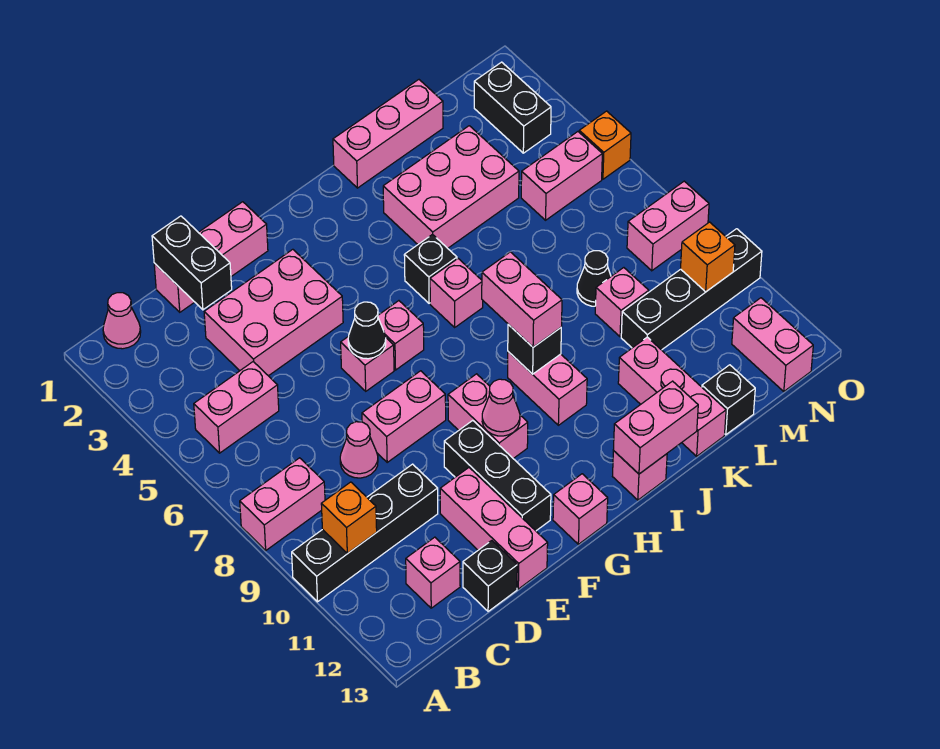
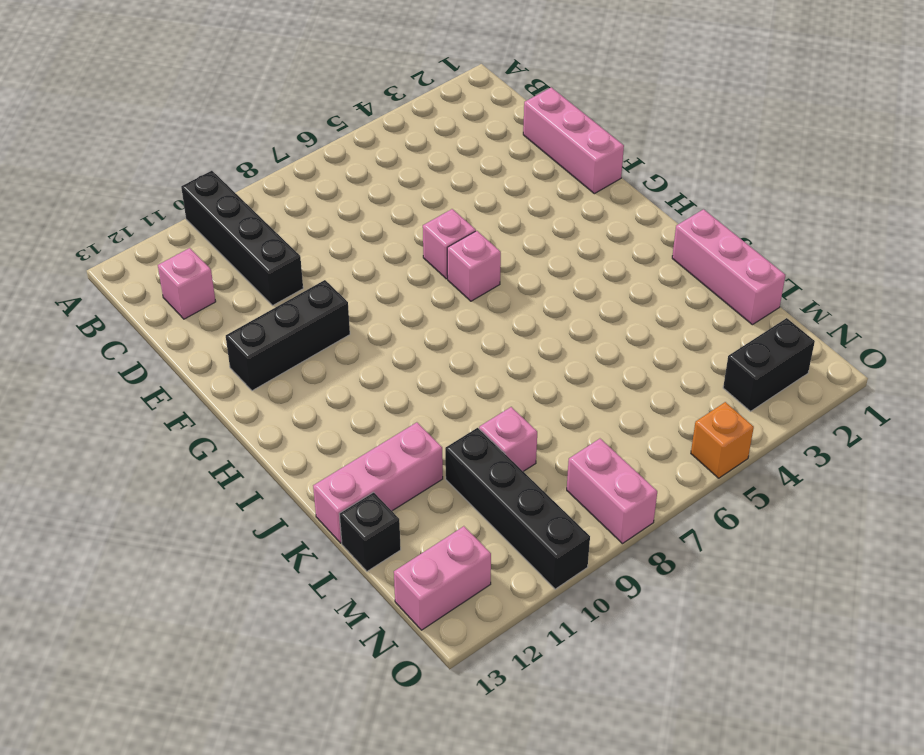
none -> pink 1x2 brick [240,458,325,550]
none -> pink 1x1 cone [103,293,141,349]
none -> pink 1x2 brick [194,362,279,453]
none -> pink 2x3 brick [204,249,343,376]

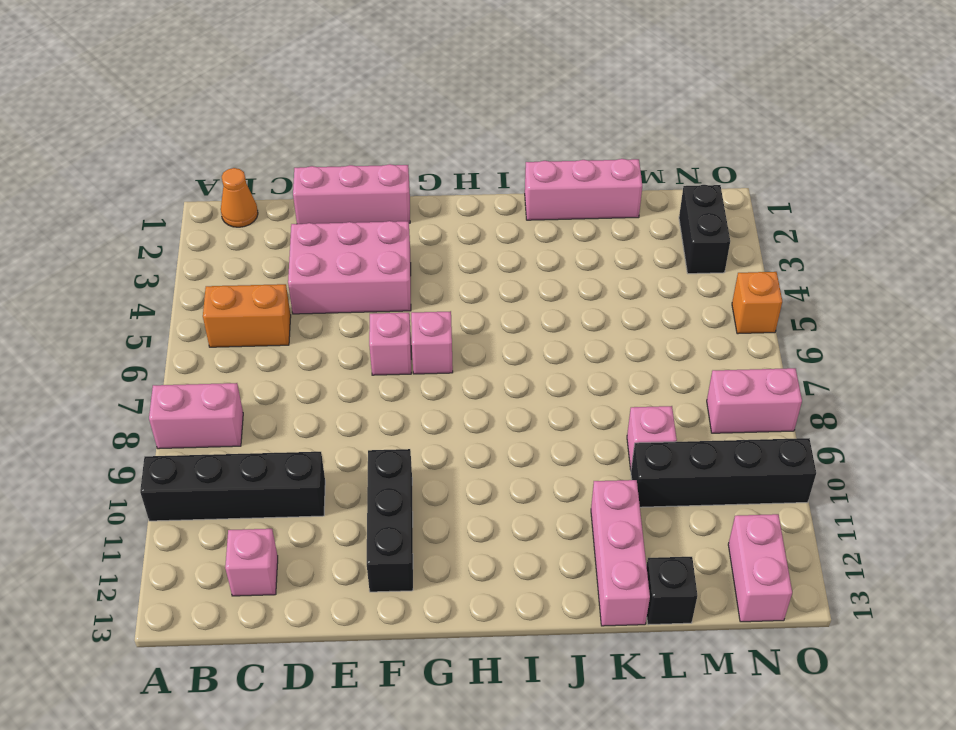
orange 1x1 cone [221,168,258,227] -> pink 1x1 cone [103,293,141,349]
orange 1x2 brick [203,284,291,347] -> pink 1x2 brick [194,362,279,453]
none -> pink 1x1 cone [340,422,378,478]
none -> black 1x1 brick [463,541,517,611]
none -> pink 1x2 brick [362,371,446,462]
none -> pink 1x3 brick [440,468,548,589]

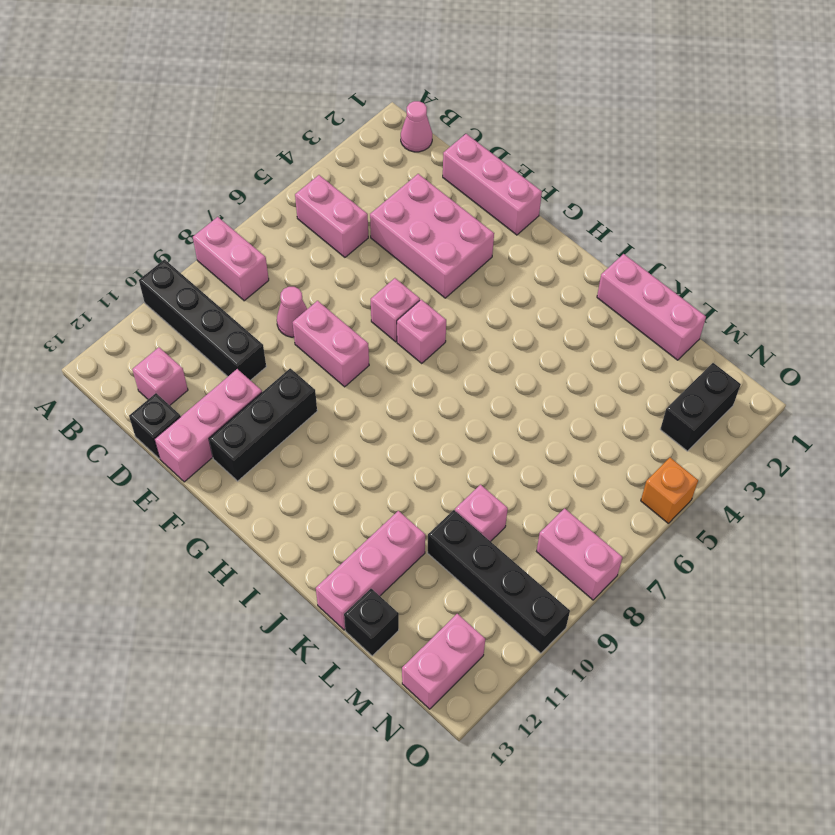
none -> pink 1x2 brick [448,374,528,459]
none -> pink 1x1 brick [553,474,608,544]
none -> black 1x1 brick [404,234,457,303]
none -> pink 1x1 brick [430,259,483,327]

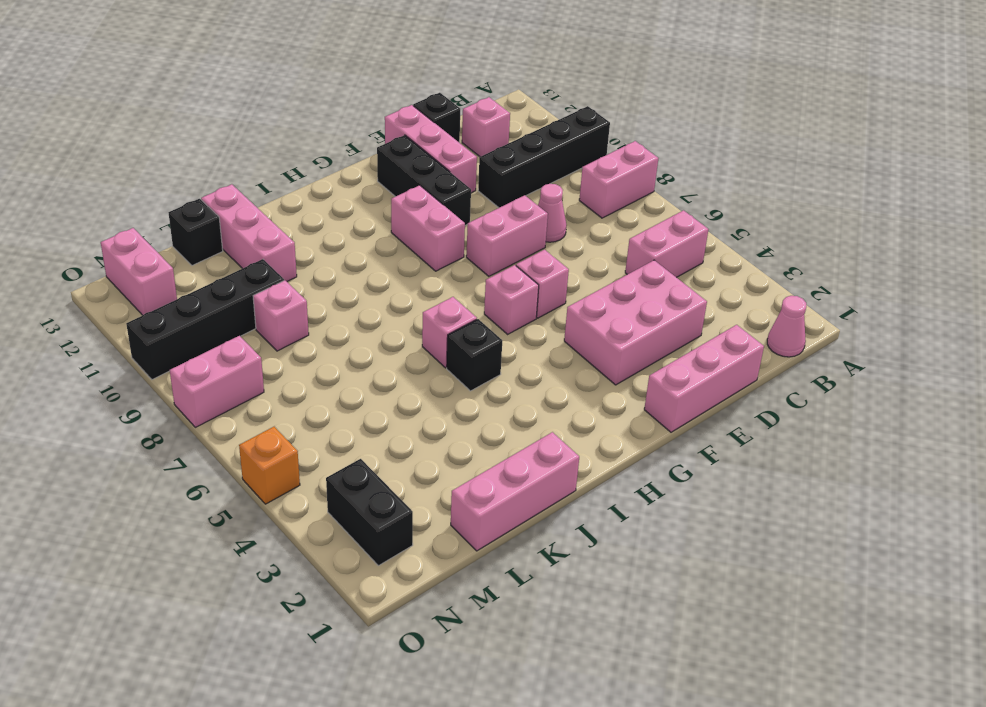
none -> pink 1x1 brick [553,474,608,544]
none -> pink 1x2 brick [508,352,587,425]
none -> pink 1x1 brick [613,451,667,500]
none -> pink 2x3 brick [383,126,519,248]

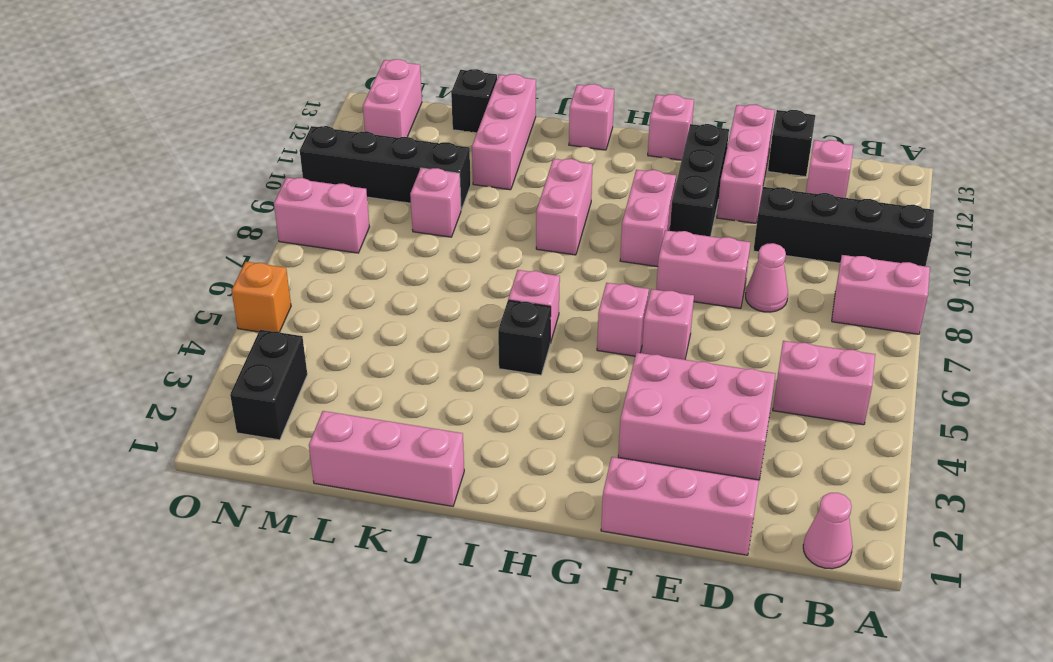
none -> pink 2x3 brick [383,126,519,248]
none -> black 1x1 cone [577,251,611,306]
none -> pink 1x2 brick [521,132,602,220]
none -> orange 1x1 brick [321,482,377,553]

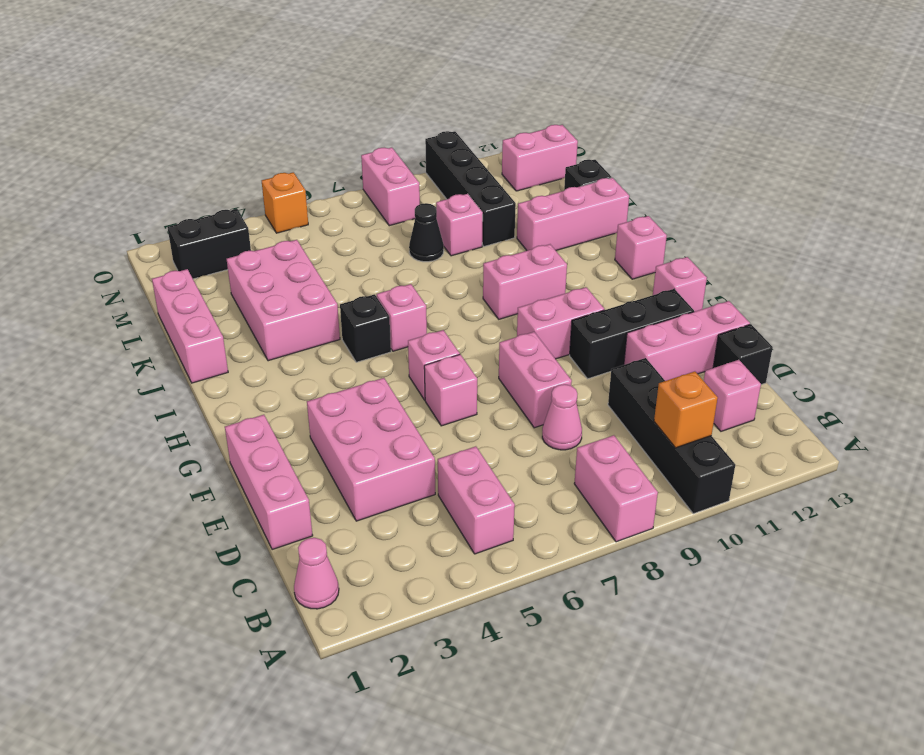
none -> pink 1x2 brick [521,132,602,220]
none -> black 1x2 brick [152,216,232,310]
none -> black 1x1 cone [348,302,386,359]
none -> pink 1x1 cone [482,379,520,436]

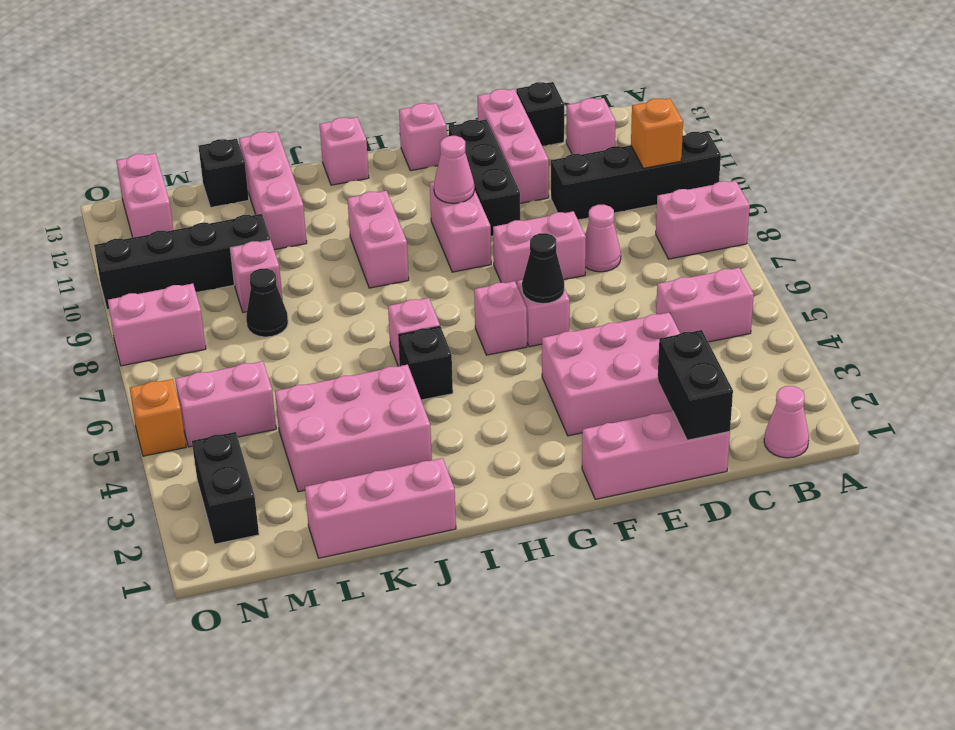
none -> black 1x1 brick [508,324,561,374]
none -> pink 1x2 brick [613,381,698,474]
none -> orange 1x1 brick [681,222,735,292]
none -> pink 1x2 brick [482,252,562,347]

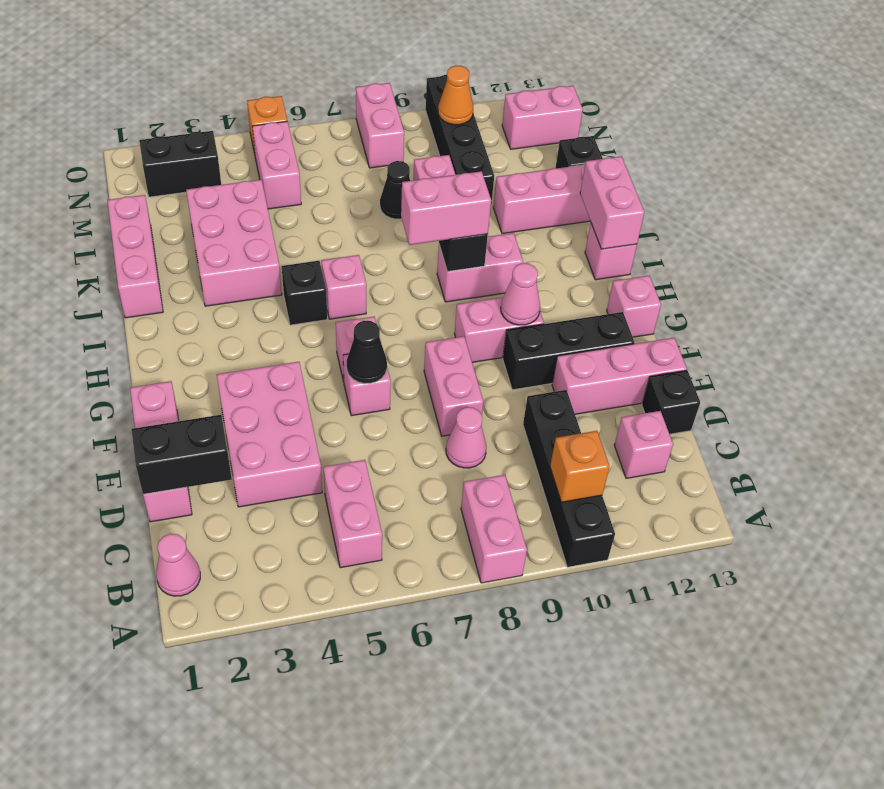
orange 1x1 cone [438,66,473,125] -> orange 1x1 brick [681,222,735,292]

